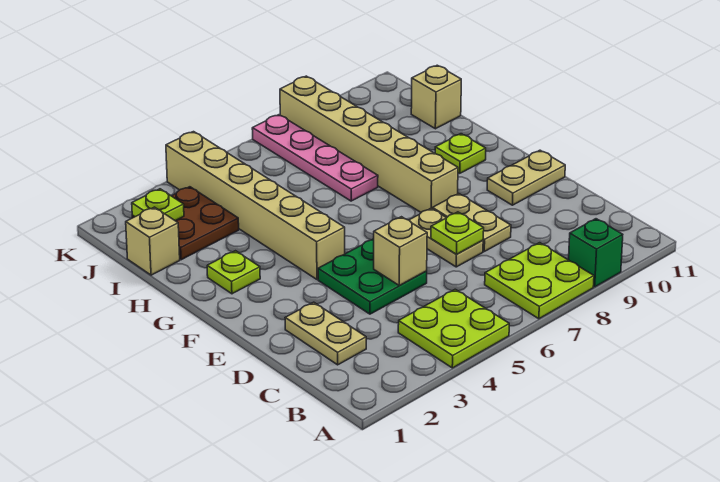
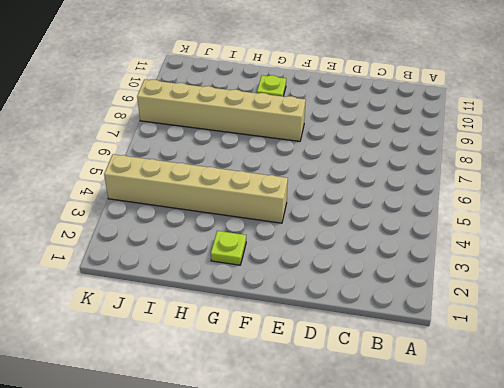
none -> lime 2x2 plate [398,289,509,368]
none -> lime 2x2 plate [485,243,594,319]
none -> green 1x1 brick [569,219,623,287]

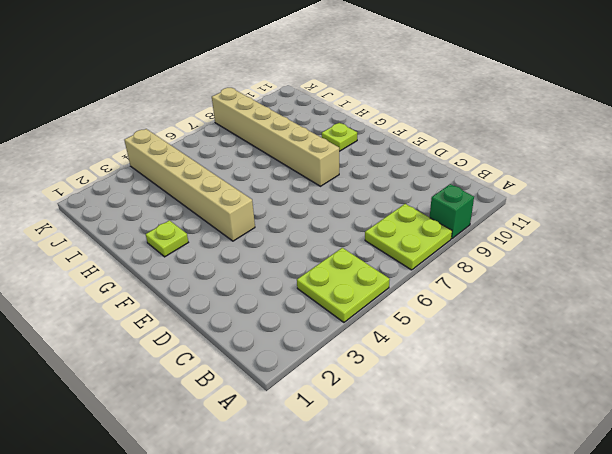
none -> tan 1x2 plate [285,302,366,365]
none -> green 2x2 plate [318,239,427,314]
none -> tan 1x2 plate [409,208,483,267]

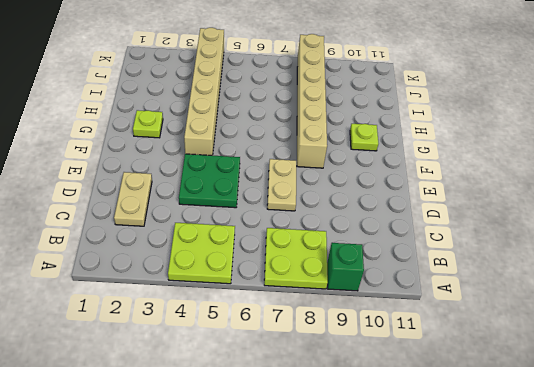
none -> tan 1x2 plate [432,194,511,251]
none -> tan 1x2 plate [487,150,565,205]
none -> pink 1x4 plate [252,115,378,201]

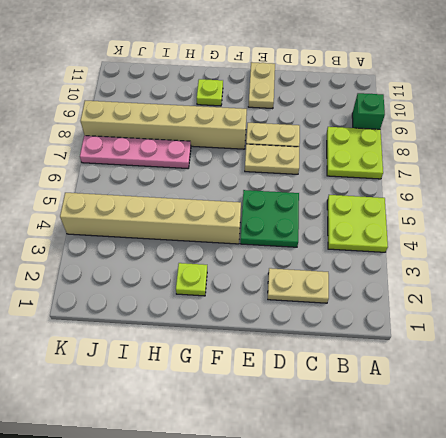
none -> tan 1x1 brick [126,207,180,275]
none -> brown 2x2 plate [132,187,239,260]
none -> tan 1x1 brick [411,65,461,129]

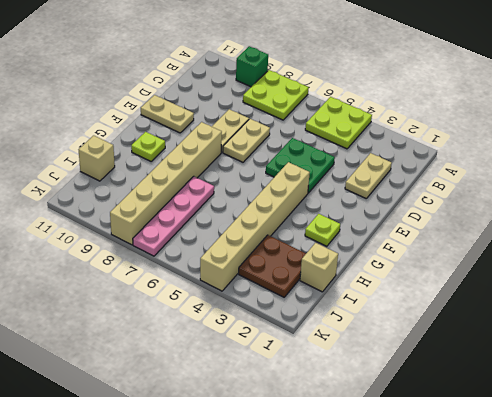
none -> tan 1x1 brick [374,217,427,286]
none -> lime 1x1 plate [431,212,484,254]
none -> lime 1x1 plate [132,189,184,221]

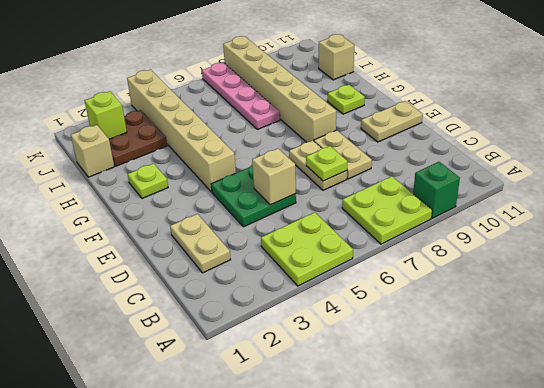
lime 1x1 brick [85,91,127,139] -> lime 1x1 plate [132,189,184,221]

